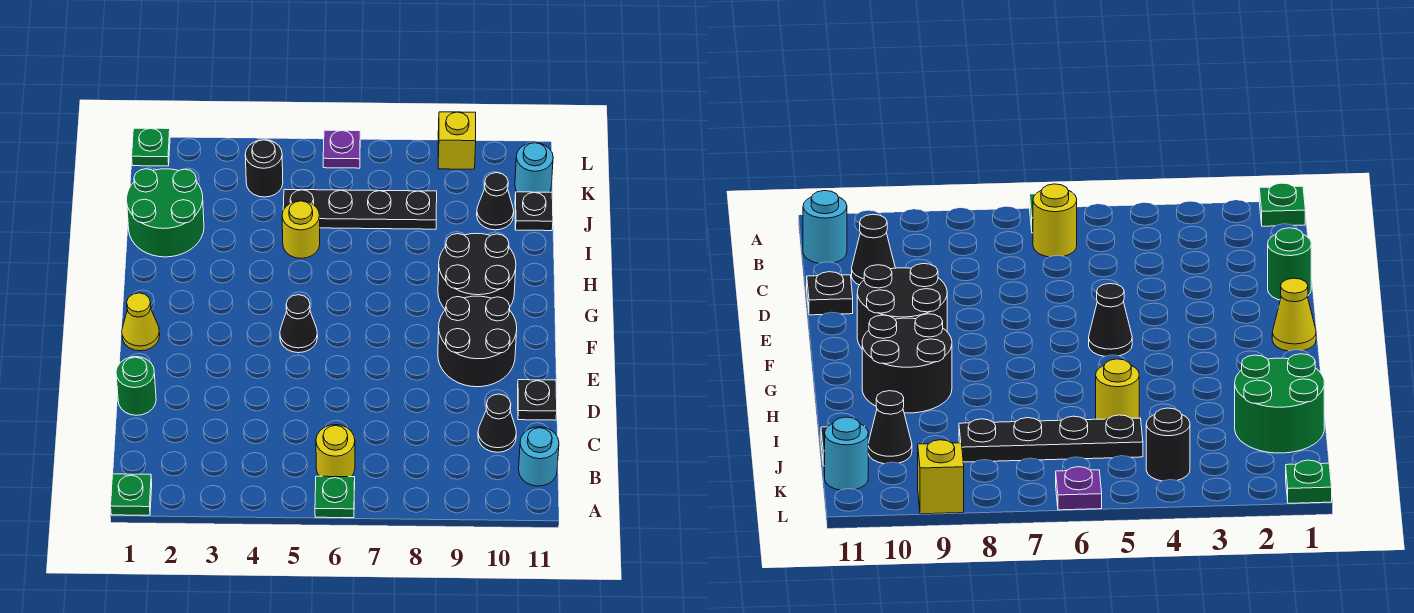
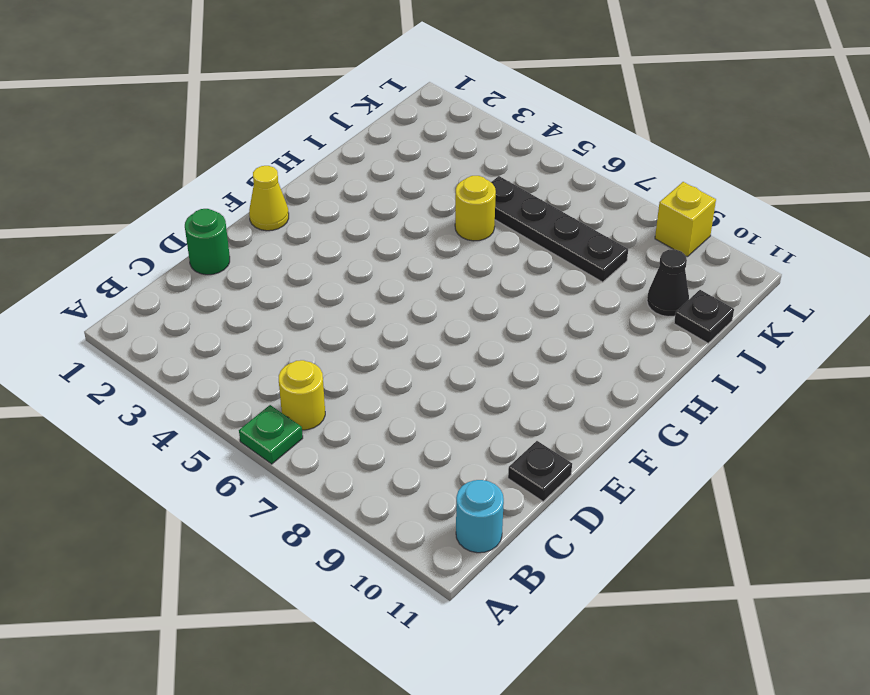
none -> green 1x1 plate [111,474,152,515]
none -> black 1x1 cone [478,394,516,452]
none -> black 2x2 round brick [438,296,517,387]

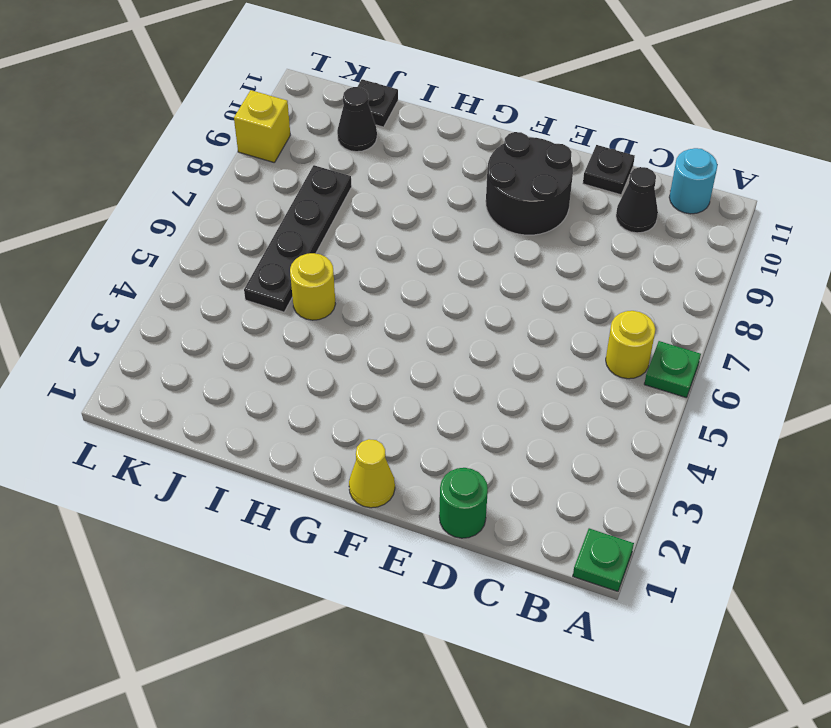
none -> black 1x1 cone [280,295,318,353]
none -> black 2x2 round brick [438,233,516,309]
none -> green 2x2 round brick [127,169,204,257]

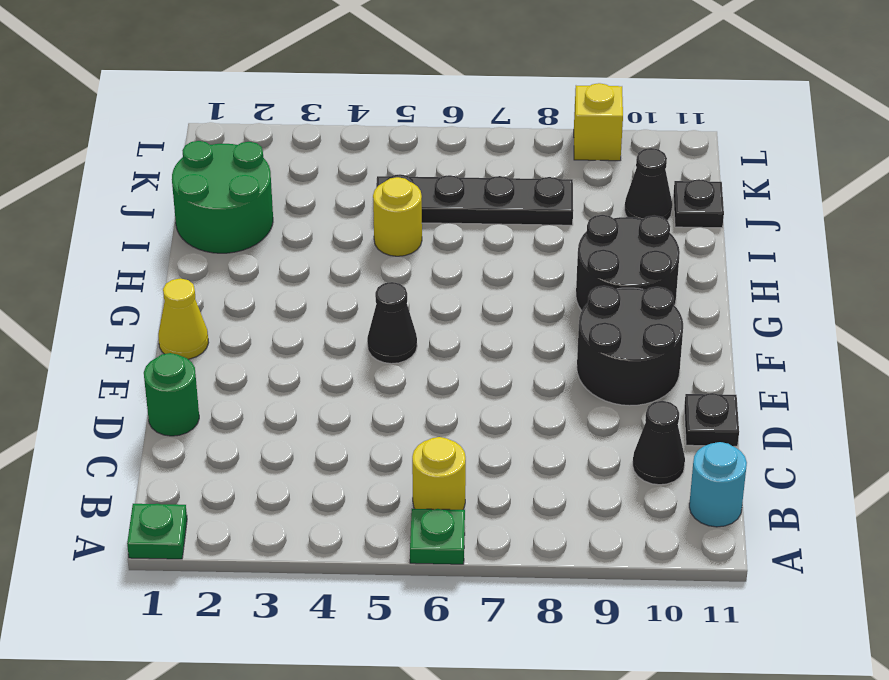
none -> black 1x1 round brick [245,140,283,197]
none -> cyan 1x1 round brick [515,143,553,192]
none -> green 1x1 plate [132,128,170,166]

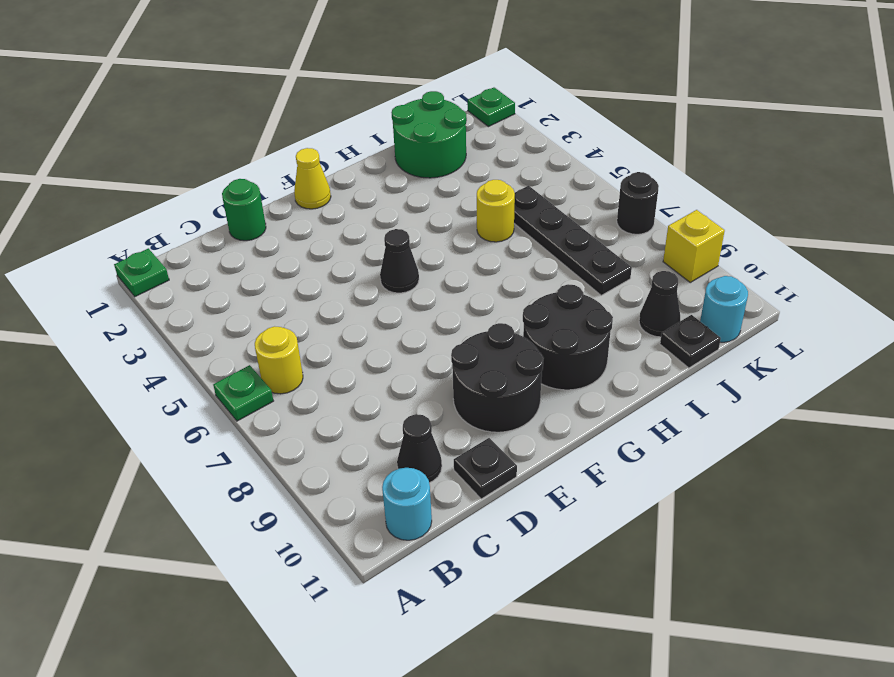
black 1x1 round brick [617,172,659,234] -> black 1x1 round brick moved to [245,140,283,197]
none -> purple 1x1 plate [323,130,360,168]

